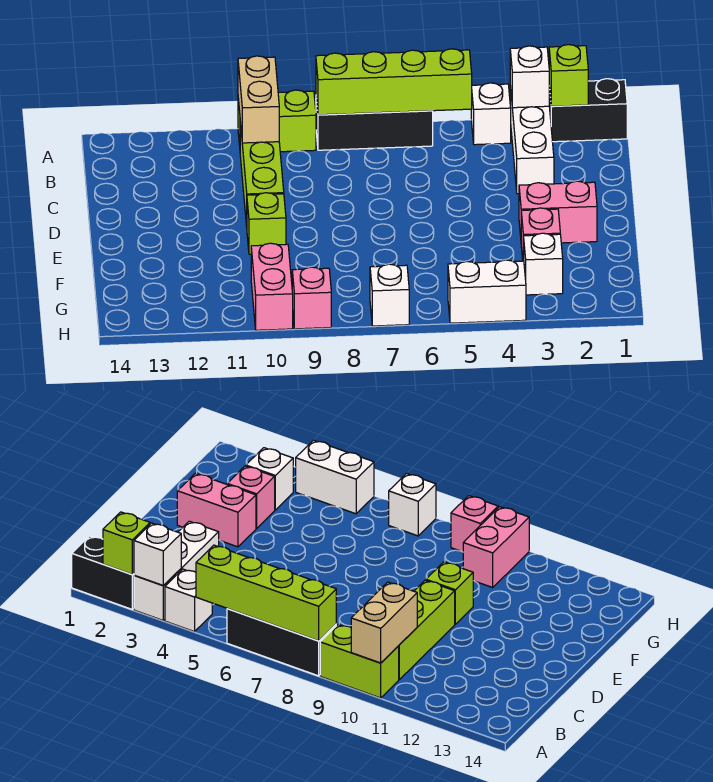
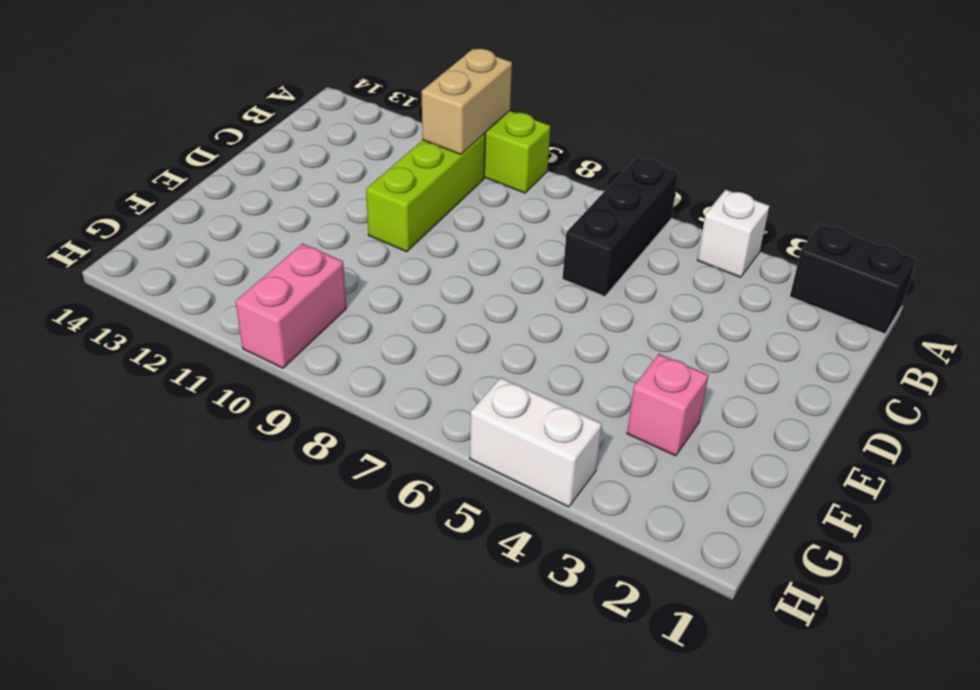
black 1x3 brick [563,157,678,296] -> black 1x3 brick turned to [316,99,433,150]
none -> white 1x3 brick [510,86,554,194]
none -> pink 1x2 brick [519,181,597,243]
none -> lime 1x1 brick [247,193,286,254]

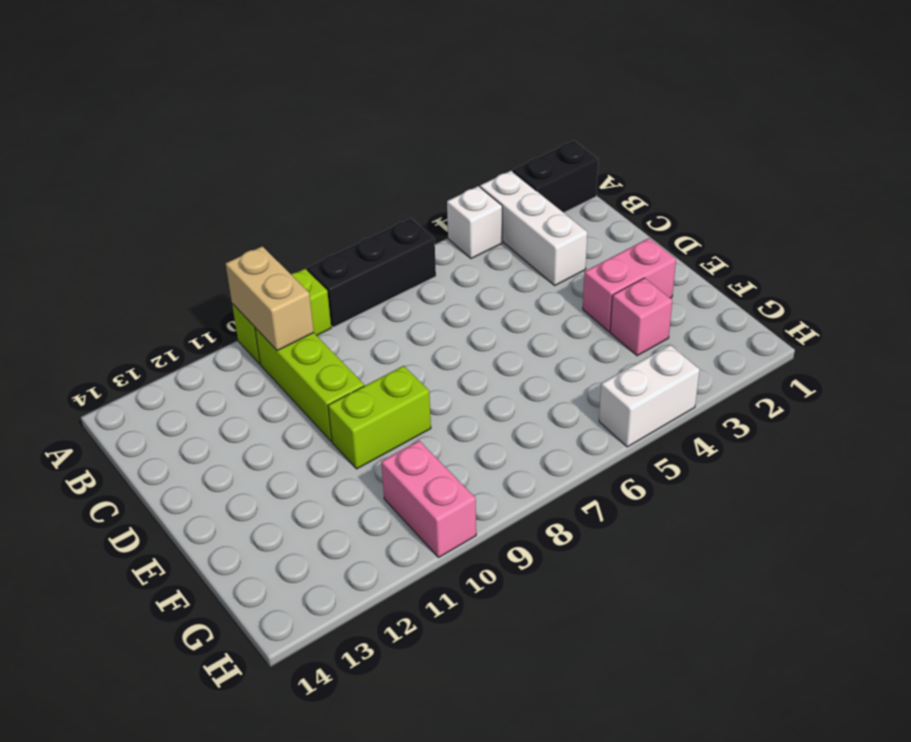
lime 1x2 brick [328,366,431,469] -> lime 1x1 brick [247,193,286,254]
none -> white 1x1 brick [524,233,563,295]
none -> white 1x1 brick [370,264,409,326]
none -> pink 1x1 brick [292,267,331,329]

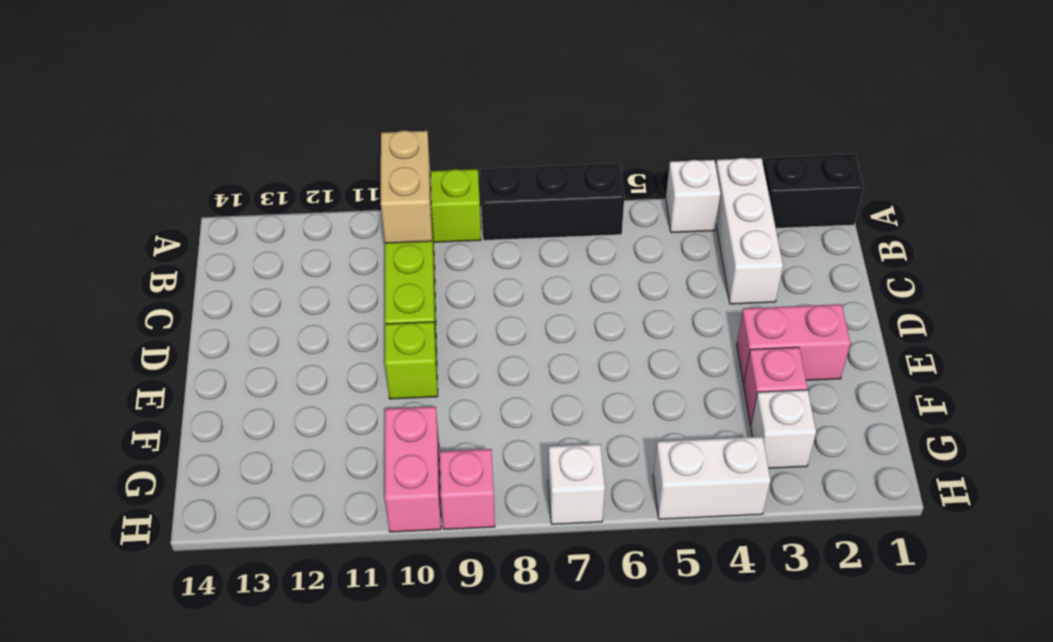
none -> lime 1x1 brick [549,45,588,106]
none -> white 1x1 brick [510,46,549,108]
none -> lime 1x4 brick [316,49,472,115]

